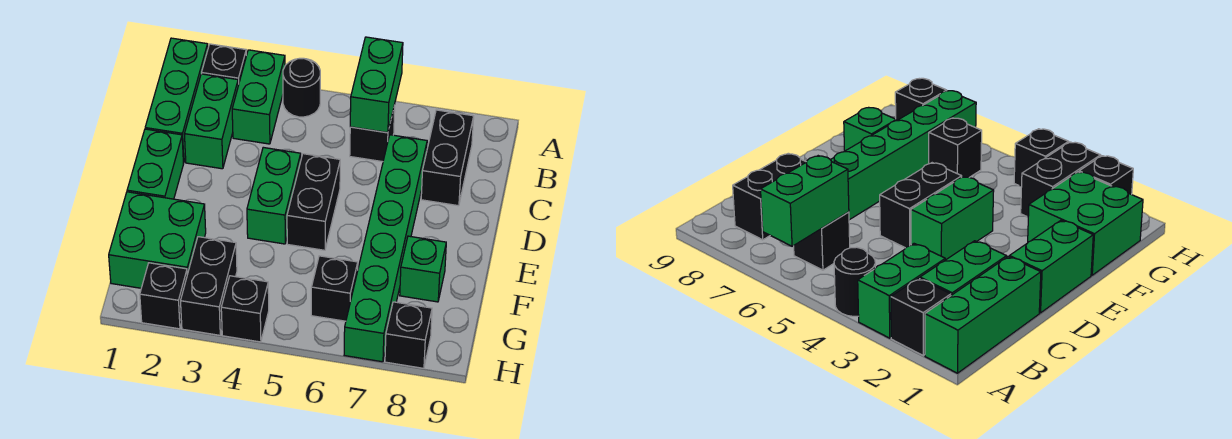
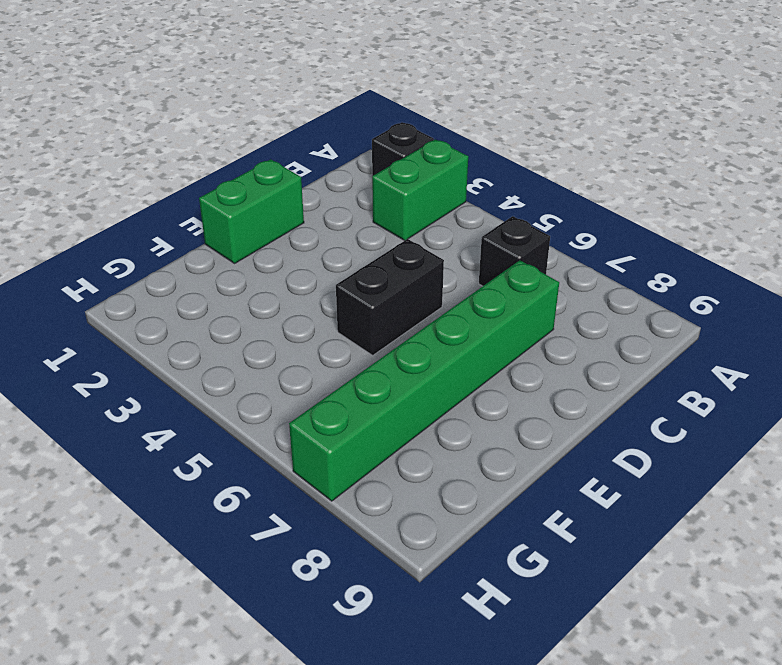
none -> green 1x3 brick [145,38,208,163]
none -> black 1x1 round brick [283,58,320,117]
none -> green 1x2 brick [185,74,238,169]

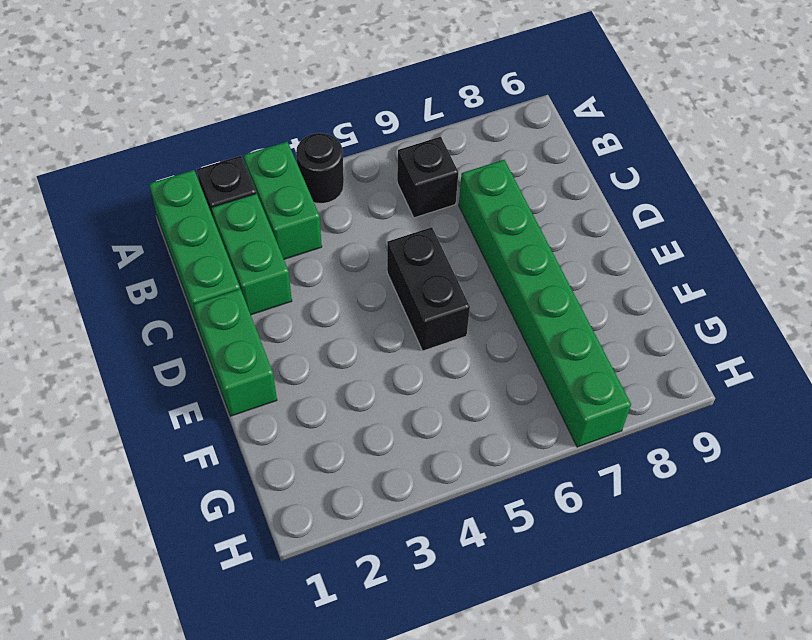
none -> black 1x2 brick [421,110,474,206]
none -> green 1x2 brick [247,147,301,244]
none -> green 2x2 brick [109,192,206,288]

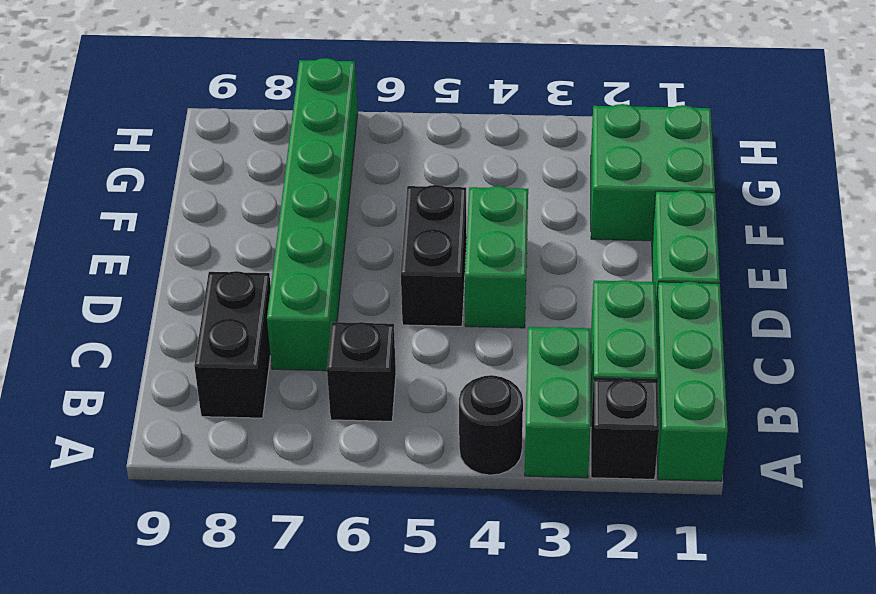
none -> green 1x1 brick [400,236,446,302]
none -> black 1x2 brick [181,237,237,335]
none -> black 1x1 brick [311,256,358,321]

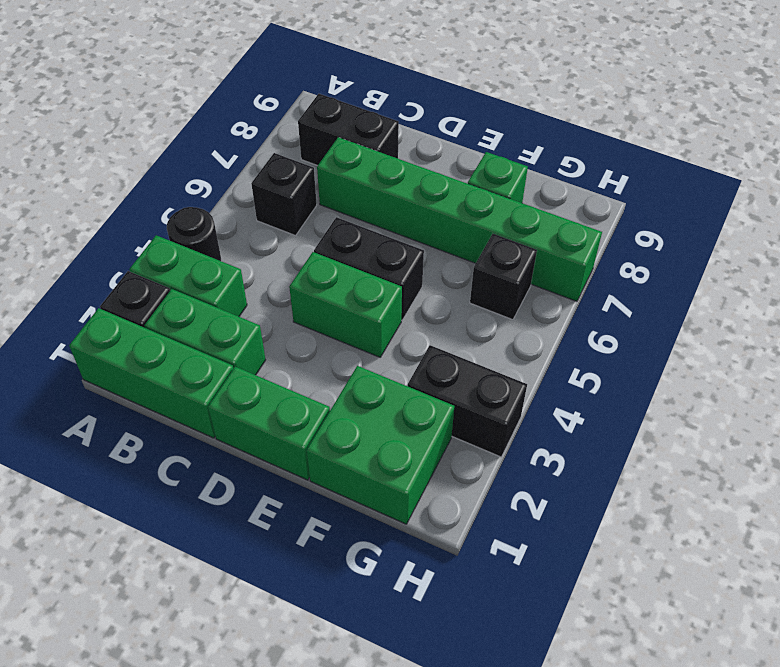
none -> black 1x1 brick [140,263,187,329]
none -> black 1x1 brick [221,276,269,342]
none -> black 1x1 brick [385,302,432,368]

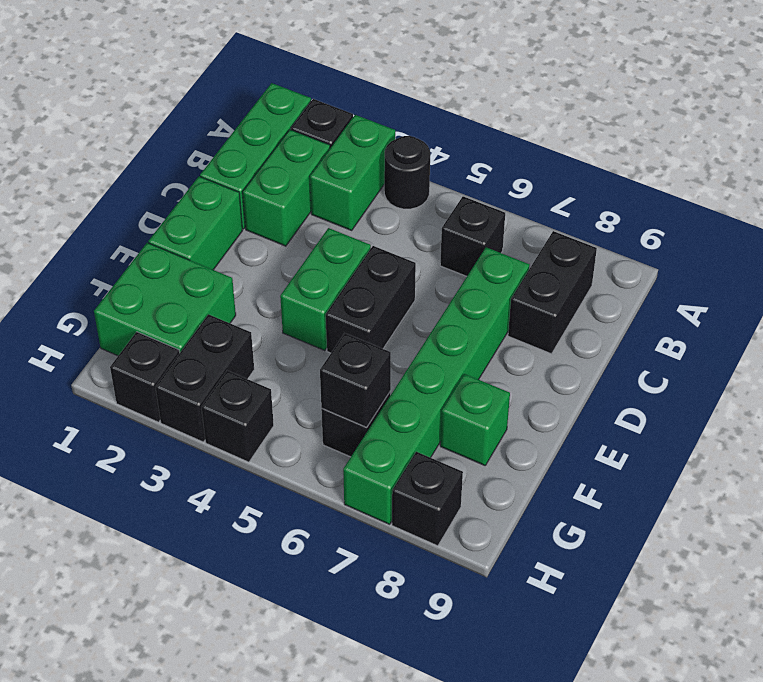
black 1x1 brick [320,333,391,427] -> none
none -> green 1x2 brick [350,37,403,133]

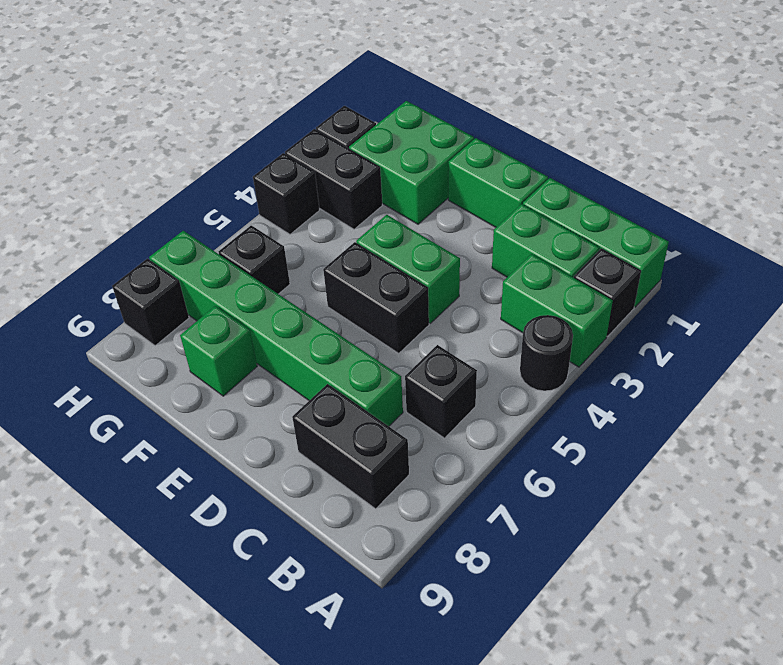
none -> green 1x2 brick [350,37,403,133]

